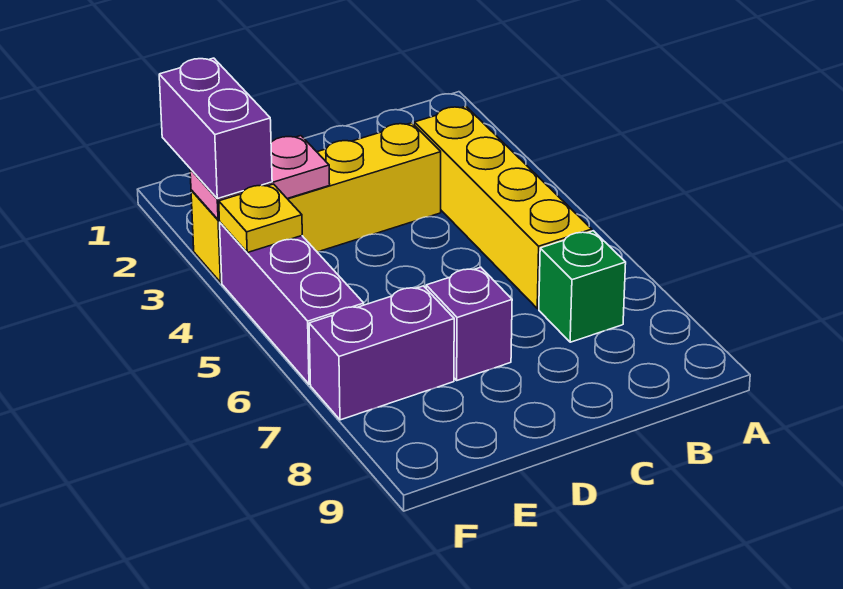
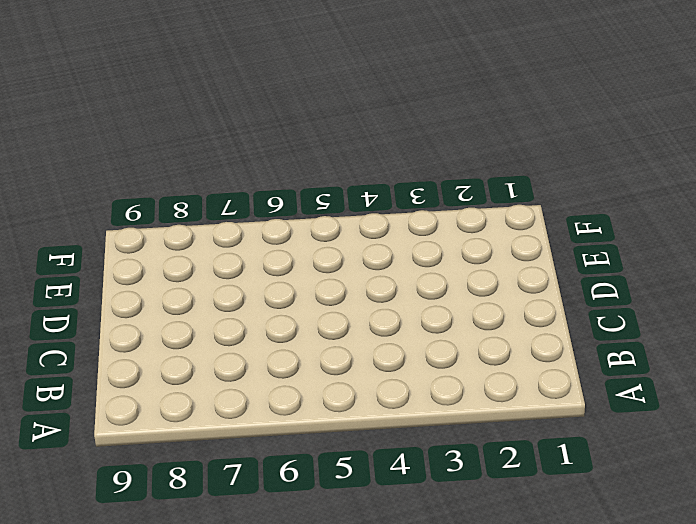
none -> yellow 1x4 brick [415,106,592,309]
none -> green 1x1 brick [539,231,626,342]

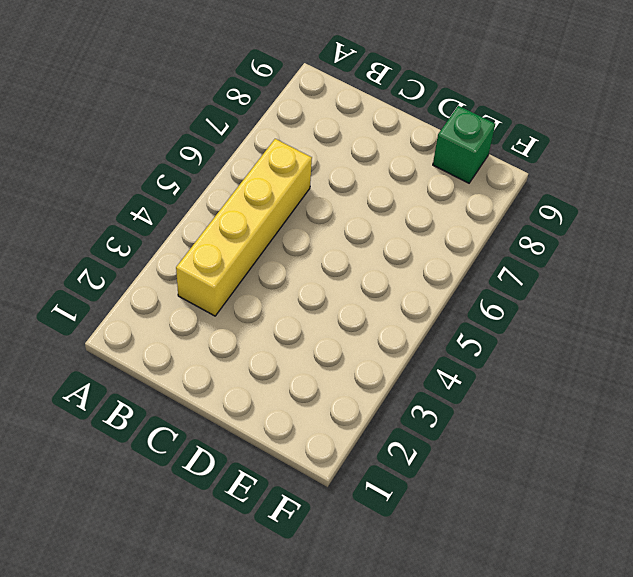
green 1x1 brick [433,106,495,183] -> green 1x1 brick moved to [539,231,626,342]
none -> yellow 1x4 brick [191,123,441,282]
none -> purple 1x1 brick [426,267,512,380]

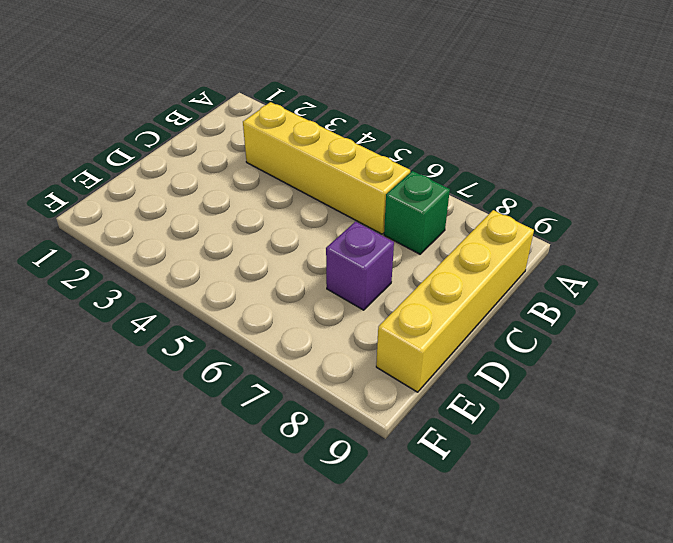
yellow 1x4 brick [376,210,534,392] -> yellow 1x4 brick moved to [191,123,441,282]
none -> purple 1x2 brick [309,286,454,420]
none -> purple 1x3 brick [220,223,364,384]

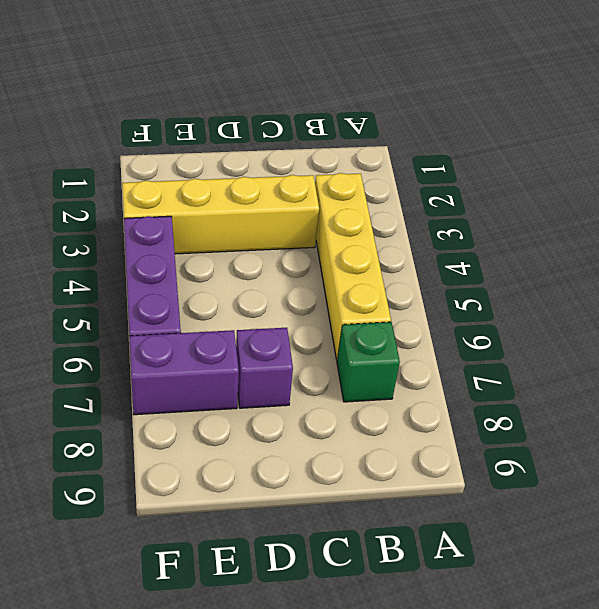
none -> pink 1x2 plate [190,136,330,220]
none -> yellow 1x1 plate [219,184,302,253]

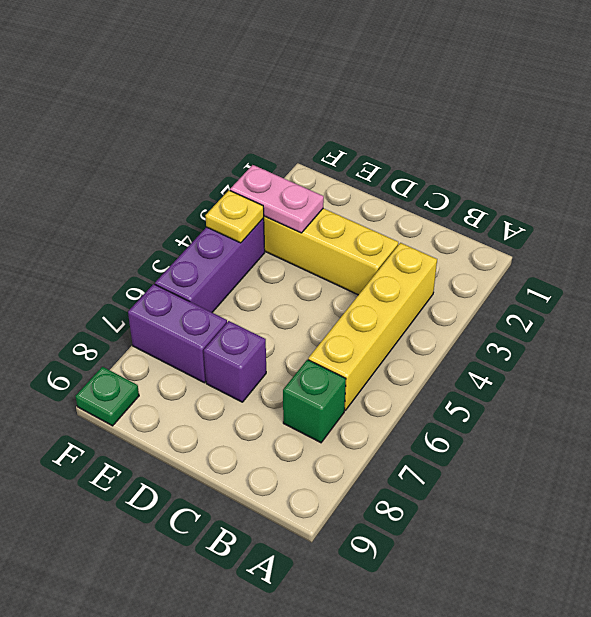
green 1x1 plate [75,367,139,426] -> none
none -> purple 1x2 brick [159,58,272,199]

